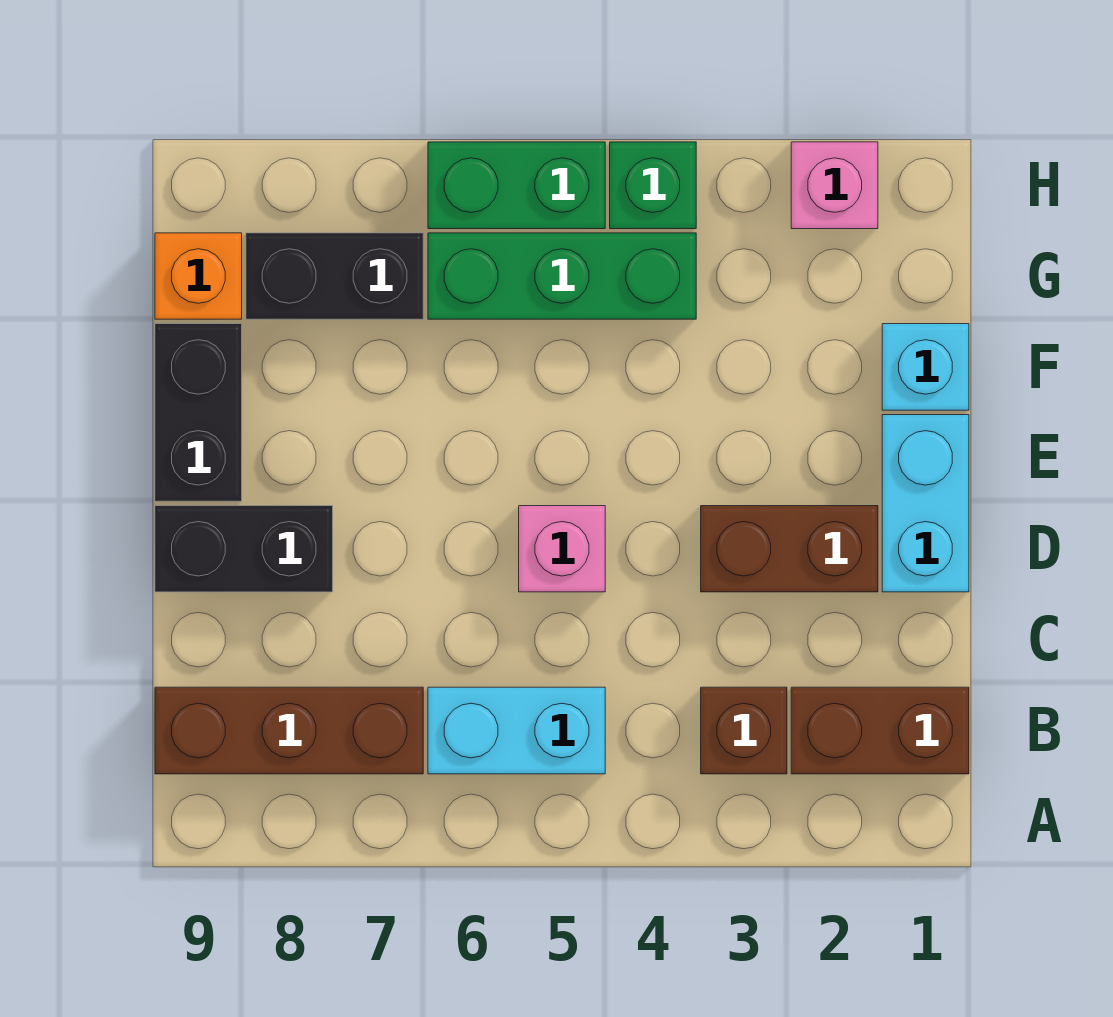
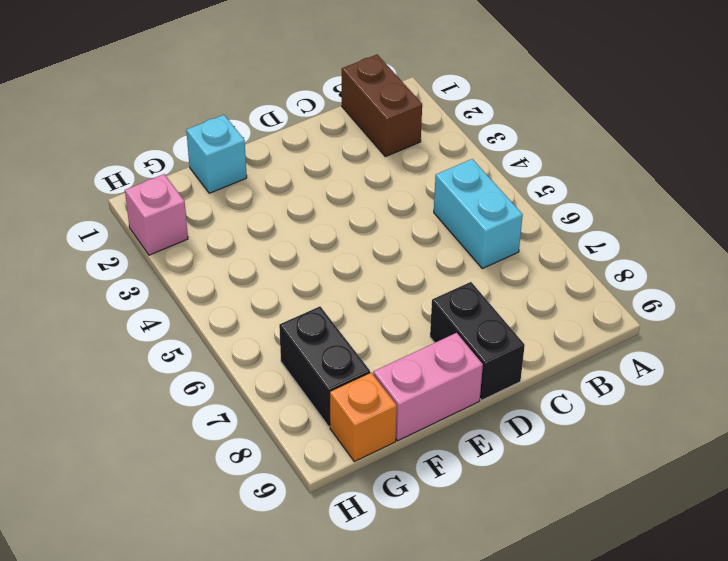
pink 1x2 brick [373,333,483,441] -> black 1x2 brick [155,324,242,501]
none -> brown 1x1 brick [701,687,787,774]
none -> brown 1x3 brick [155,687,423,774]
none -> cyan 1x2 brick [882,415,969,592]

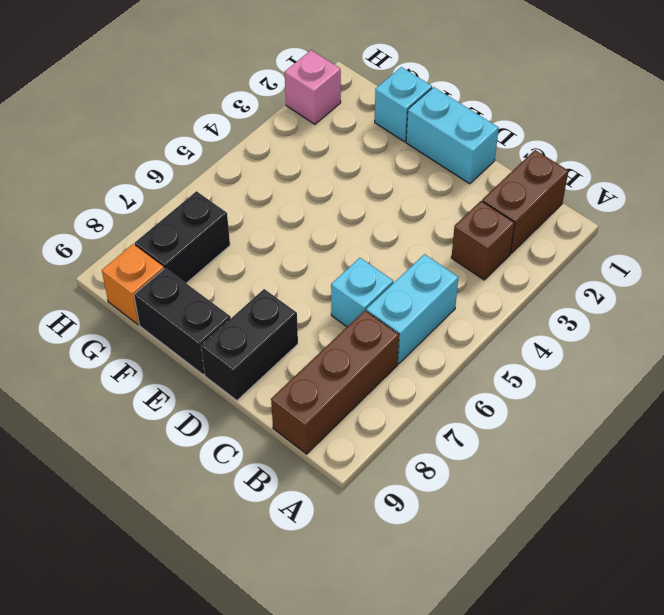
cyan 1x1 brick [331,258,393,327] -> none
none -> brown 1x2 brick [701,506,878,592]
none -> pink 1x1 brick [519,506,605,592]
none -> green 1x3 brick [428,233,696,319]

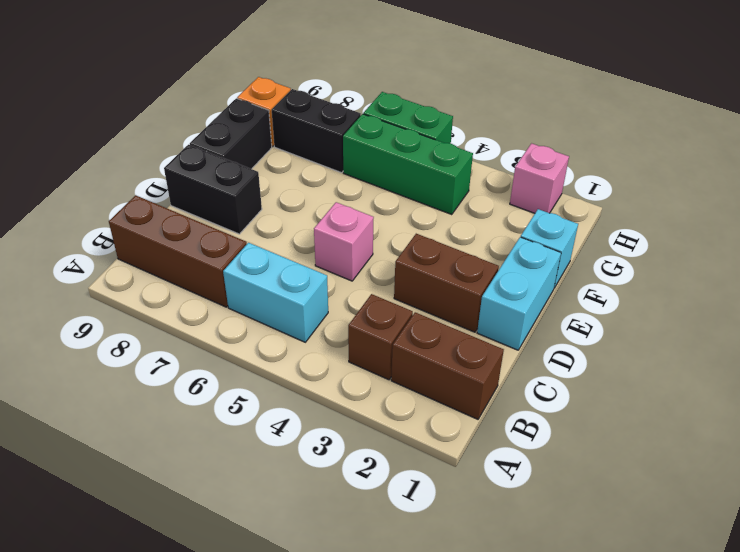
none -> green 1x1 brick [610,142,696,229]

